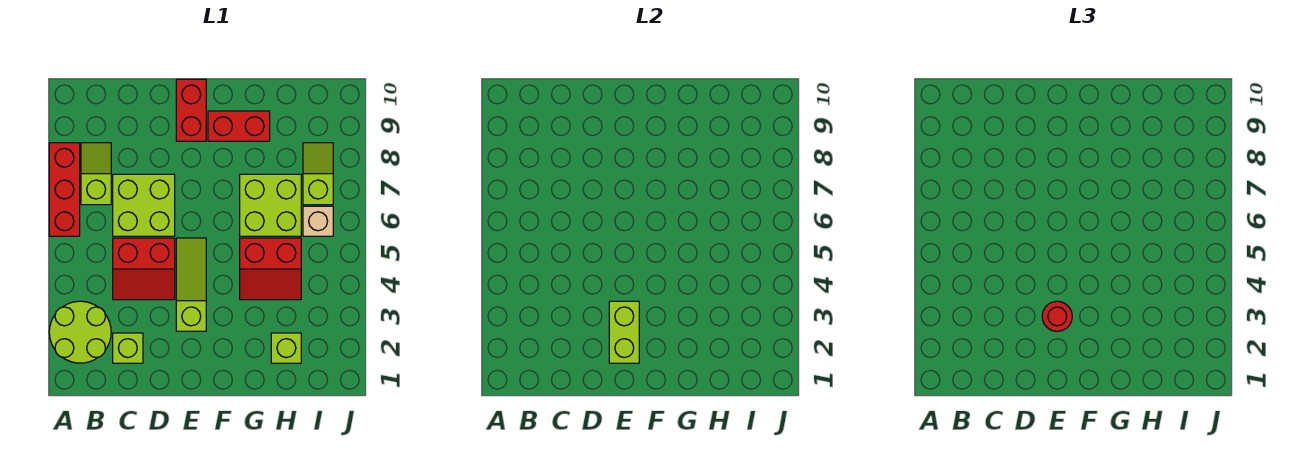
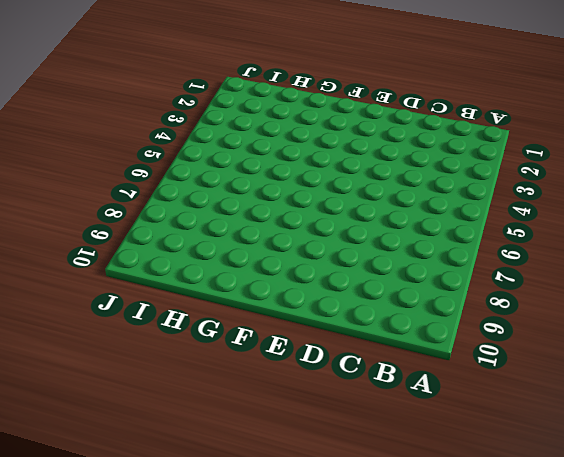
none -> lime 2x2 round brick [49,301,111,363]
none -> red 1x3 brick [49,143,80,236]
none -> lime 1x2 slope [81,143,111,205]

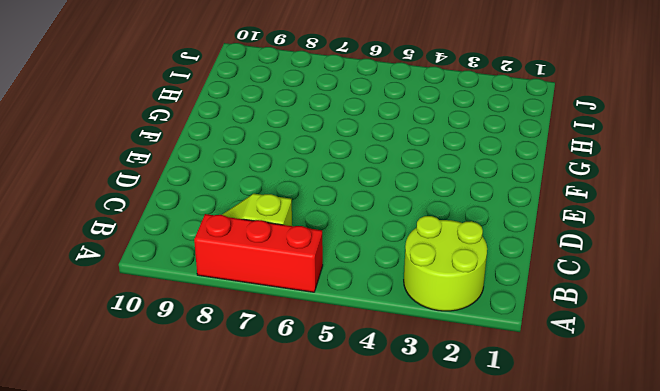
none -> lime 1x1 brick [113,333,143,363]
none -> red 2x2 slope [113,238,175,300]
none -> lime 2x2 brick [113,174,175,236]

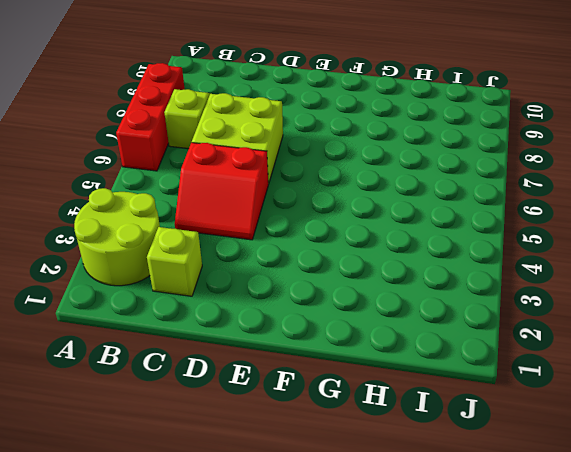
none -> lime 1x3 slope [176,238,206,331]
none -> red 1x2 brick [176,79,206,141]
none -> red 1x2 brick [208,111,270,141]

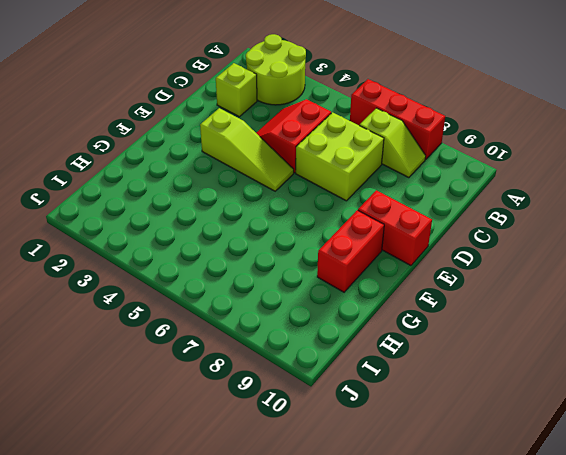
none -> red 2x2 slope [240,238,301,300]
none -> lime 2x2 brick [240,174,301,236]
none -> lime 1x1 brick [271,333,301,363]

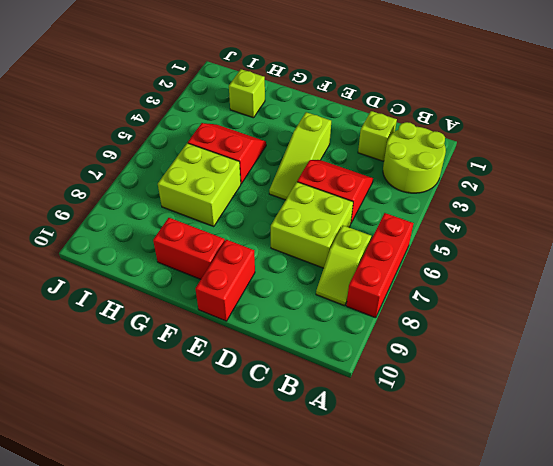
none -> tan 1x1 brick [303,206,333,236]
none -> lime 1x2 slope [303,143,333,205]
none -> lime 1x2 brick [609,301,639,363]

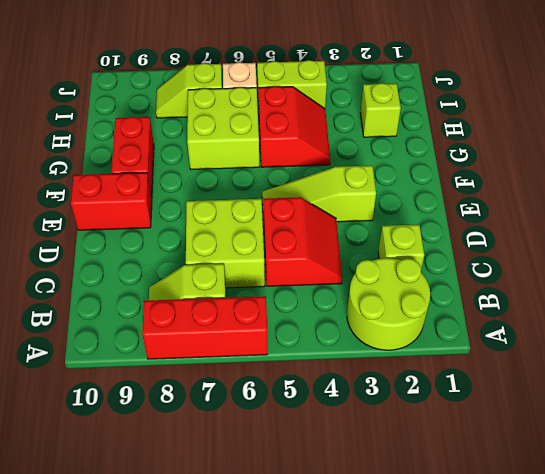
lime 1x2 brick [257,60,327,108] -> lime 1x2 brick moved to [609,301,639,363]
none -> red 1x1 round brick [1042,301,1072,331]

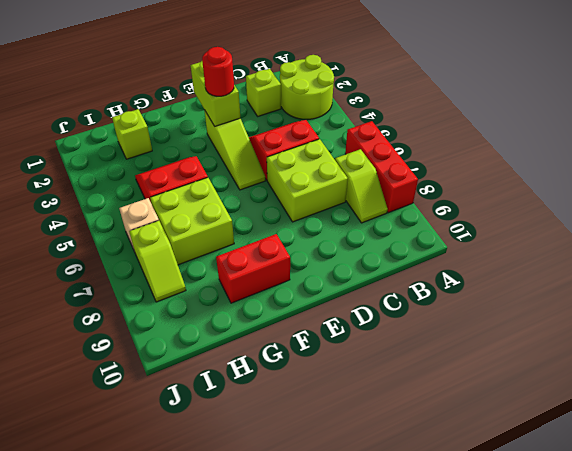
none -> red 1x2 brick [176,79,206,141]

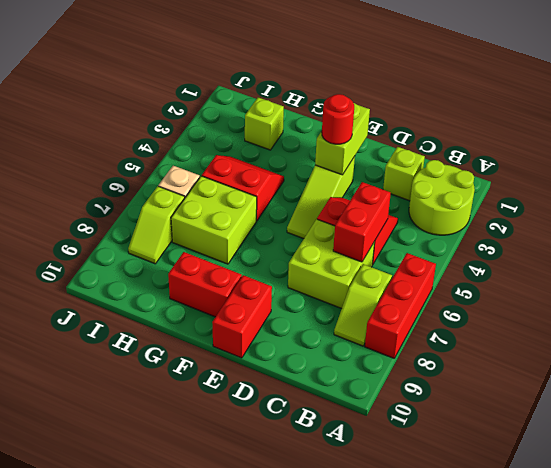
red 1x2 brick [333,182,391,262] -> none

